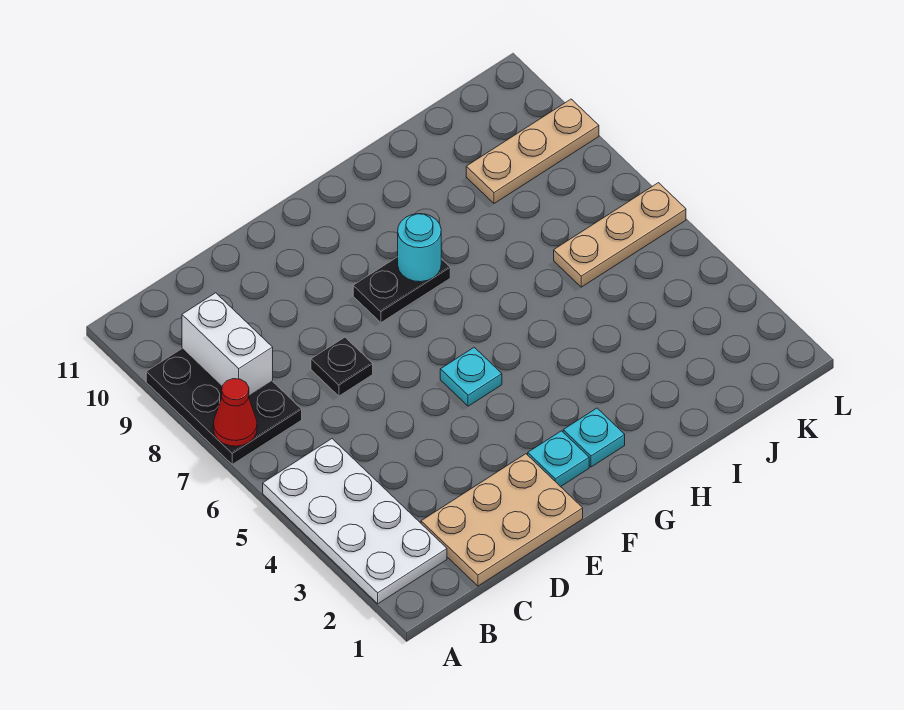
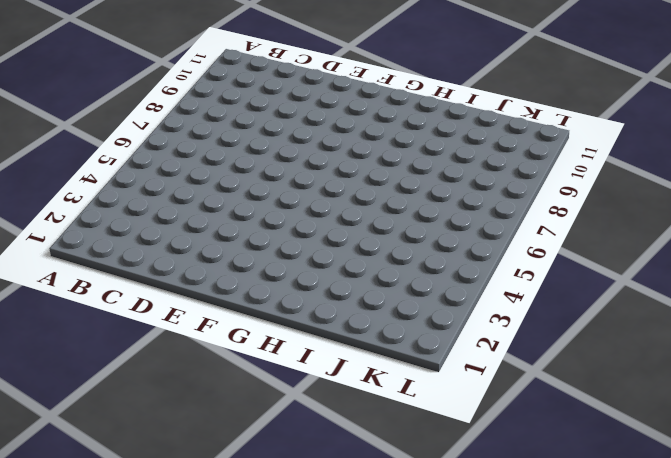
none -> white 2x4 plate [263,439,447,604]
none -> black 2x3 plate [146,349,302,464]
none -> tan 2x3 plate [421,454,583,586]

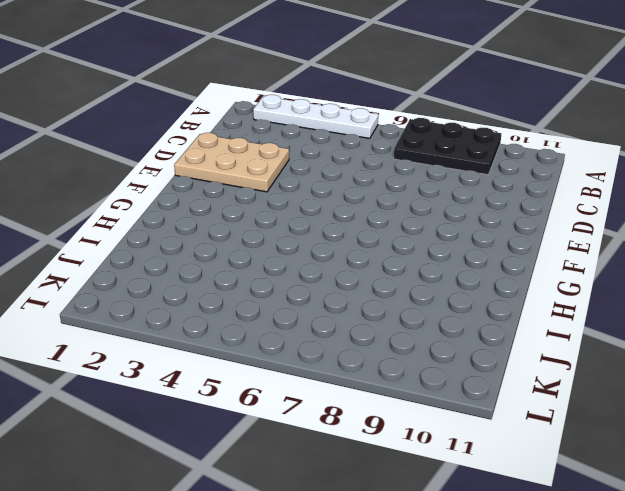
white 1x4 plate [253,95,378,138] -> white 2x4 plate [263,439,447,604]
tan 2x3 plate [174,133,289,192] -> tan 2x3 plate turned to [421,454,583,586]
none -> black 1x1 plate [311,337,373,396]
none -> cyan 1x1 plate [528,431,589,487]
none -> cyan 1x1 plate [440,347,502,406]

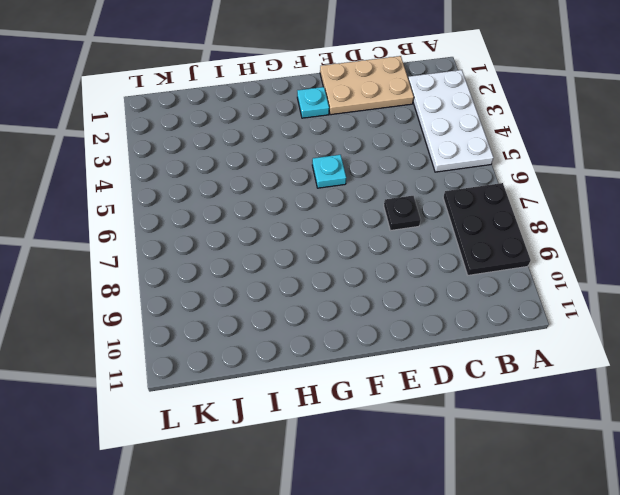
none -> black 1x2 plate [353,257,450,323]
none -> cyan 1x1 plate [563,408,625,467]
none -> tan 1x3 plate [554,183,686,287]

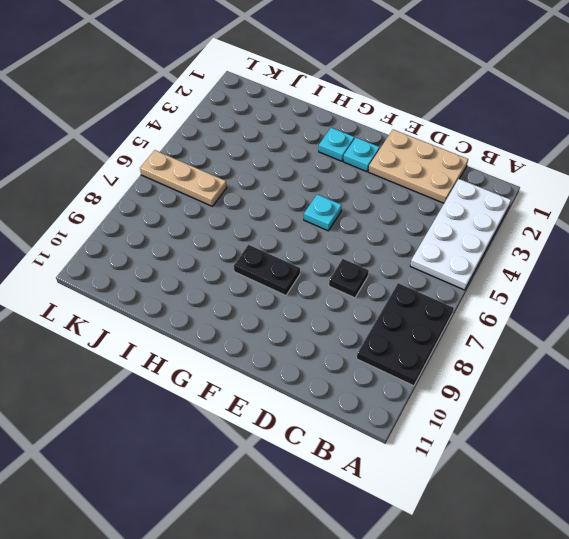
none -> tan 1x3 plate [466,99,599,203]
none -> red 1x1 cone [213,379,257,446]
none -> white 1x2 brick [182,293,273,396]

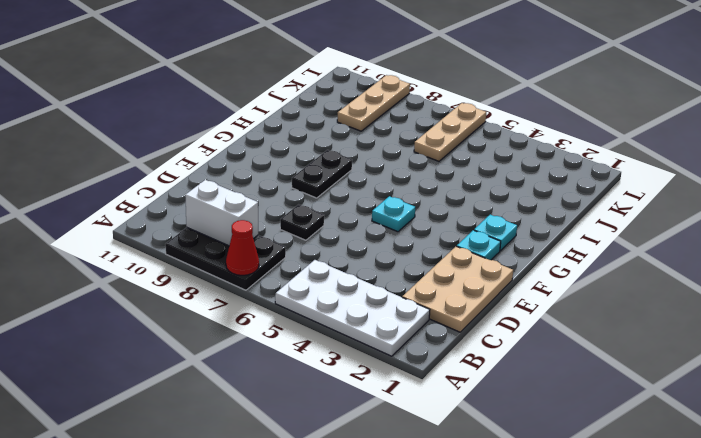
none -> cyan 1x1 round brick [398,214,441,282]

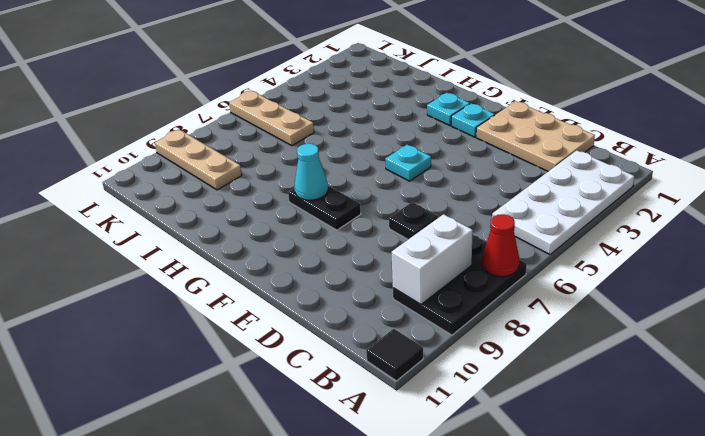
black 1x1 tile [366,329,423,381] -> none
cyan 1x1 cone [294,144,328,200] -> cyan 1x1 round brick [398,214,441,282]

